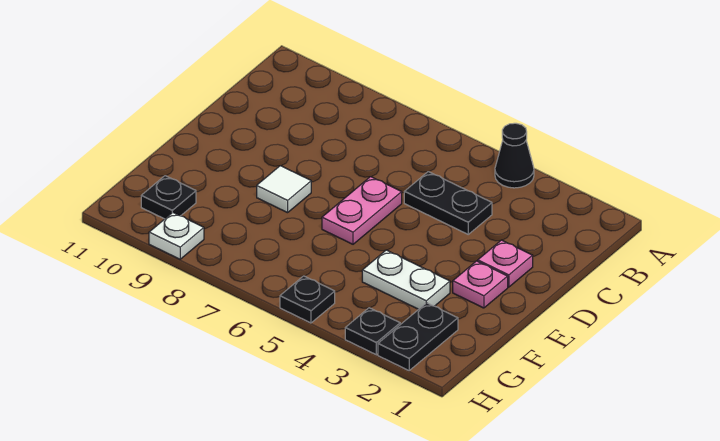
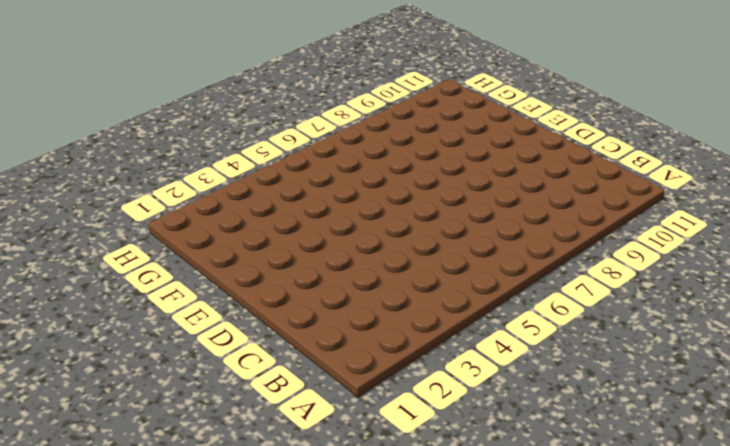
none -> black 1x1 cone [495,123,534,188]
none -> black 1x2 plate [404,172,492,234]
none -> pink 1x1 plate [478,240,533,287]

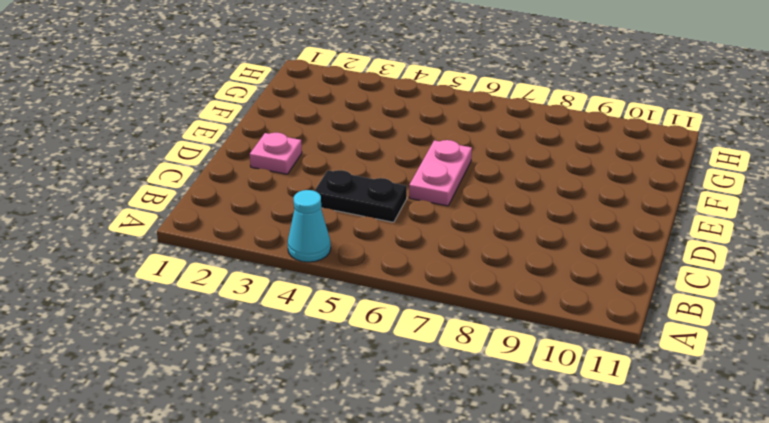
cyan 1x1 cone [288,190,331,262] -> black 1x1 cone [495,123,534,188]
none -> pink 1x1 plate [453,261,508,308]
none -> white 1x1 tile [257,166,311,213]
none -> white 1x2 plate [362,250,450,309]

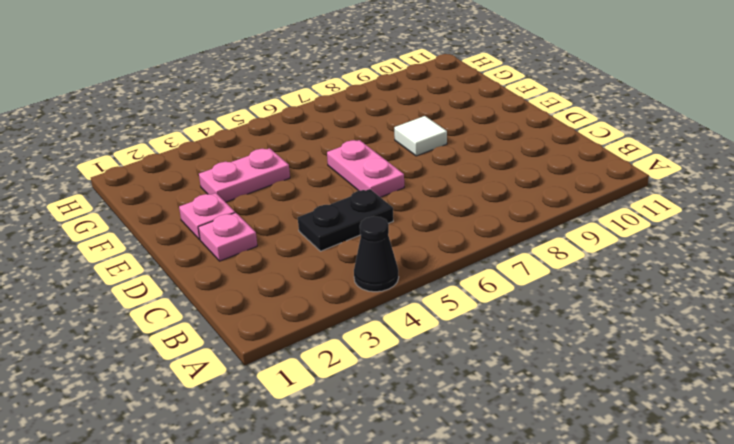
pink 1x2 plate [199,148,290,202] -> white 1x2 plate [362,250,450,309]
none -> black 1x2 plate [378,303,458,370]
none -> black 1x1 plate [141,176,196,219]
none -> black 1x1 plate [345,308,400,355]

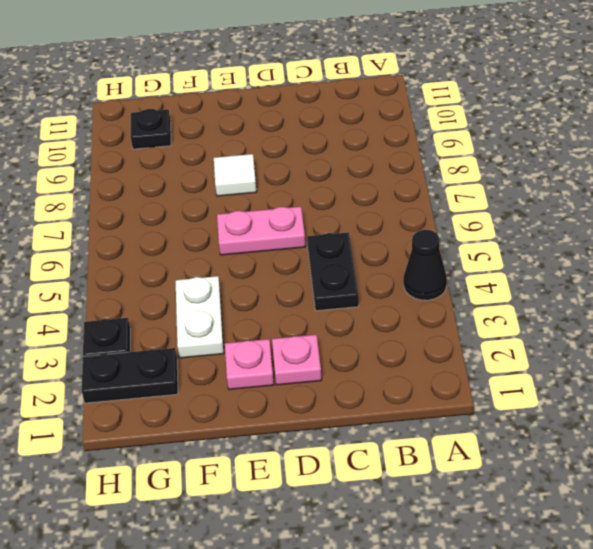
none -> black 1x1 plate [280,276,335,323]
none -> white 1x1 plate [149,212,204,259]

